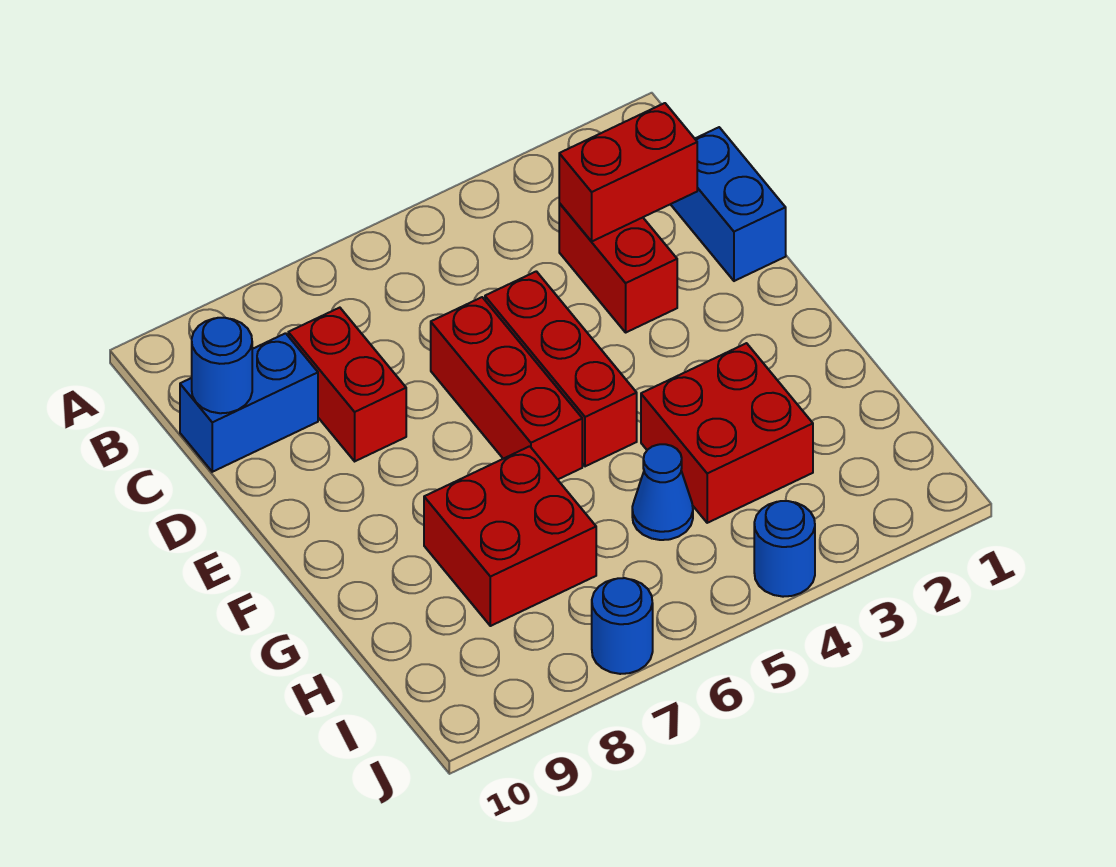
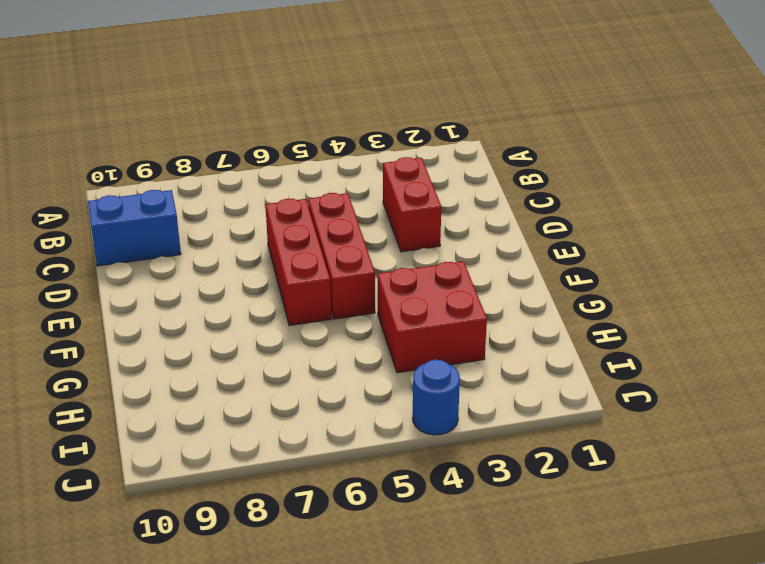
none -> blue 1x2 brick [671,127,786,281]
none -> red 1x2 brick [288,308,406,461]
none -> red 2x2 brick [424,446,596,626]

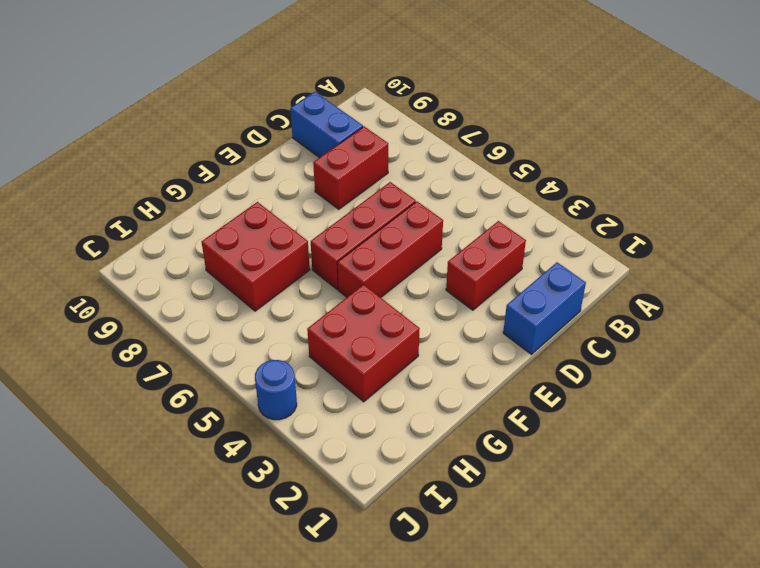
none -> blue 1x1 cone [632,444,693,540]
none -> blue 1x1 round brick [592,578,653,674]
none -> red 1x2 brick [559,103,697,242]

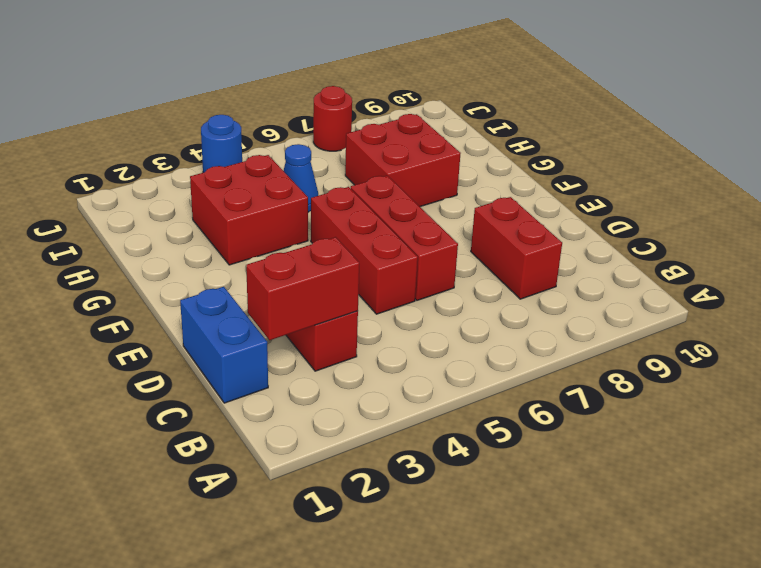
red 1x1 round brick [313,86,352,151] -> blue 1x1 round brick [592,578,653,674]
none -> blue 1x2 brick [180,333,318,472]
none -> blue 1x1 round brick [192,318,252,413]

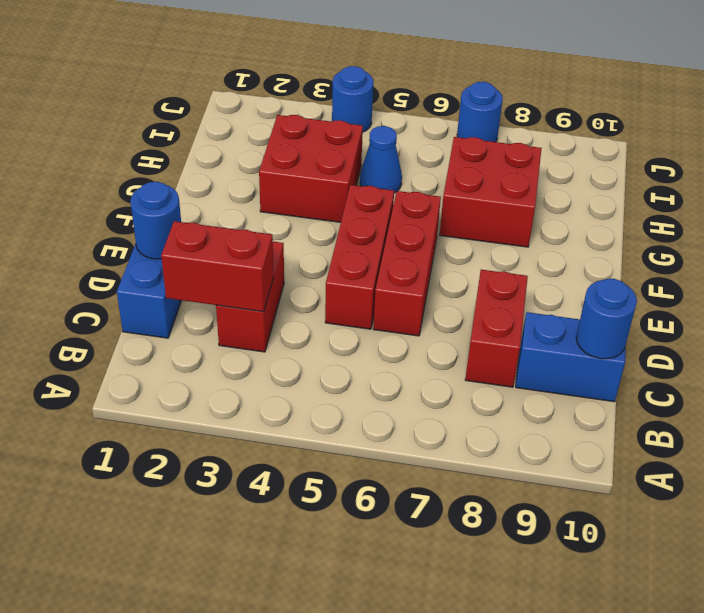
blue 1x1 round brick [130,182,181,259] -> none

